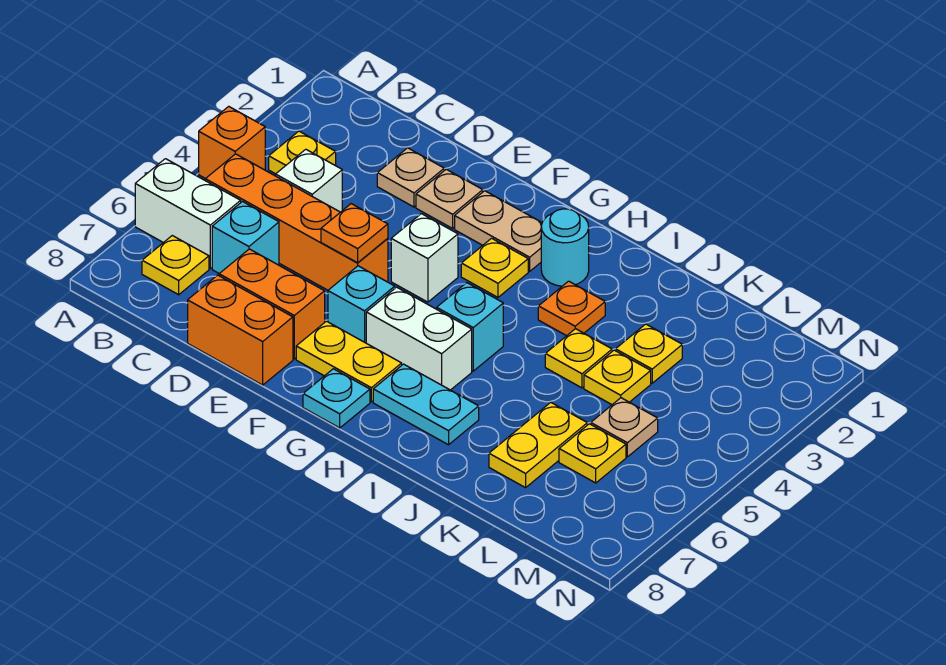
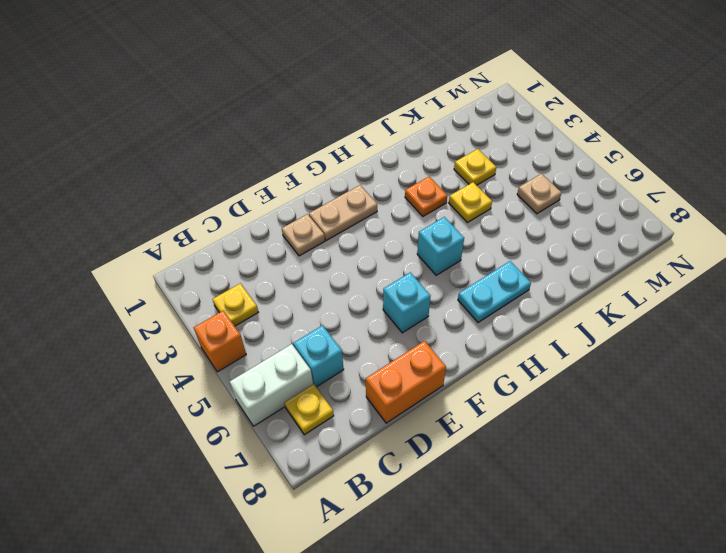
none -> orange 1x4 brick [205,154,388,290]
none -> white 1x1 brick [276,149,342,212]
none -> tan 1x1 plate [377,148,444,207]

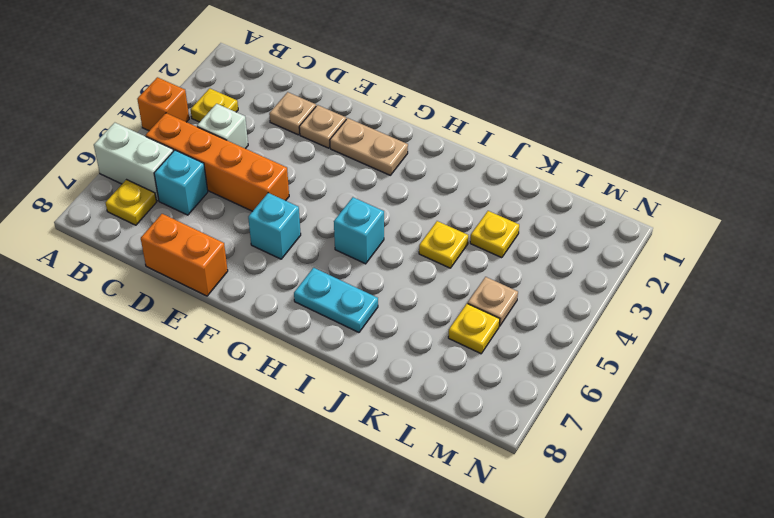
none -> orange 1x2 brick [219,249,325,359]
none -> white 1x1 brick [391,214,458,302]
none -> yellow 1x2 plate [296,321,402,402]

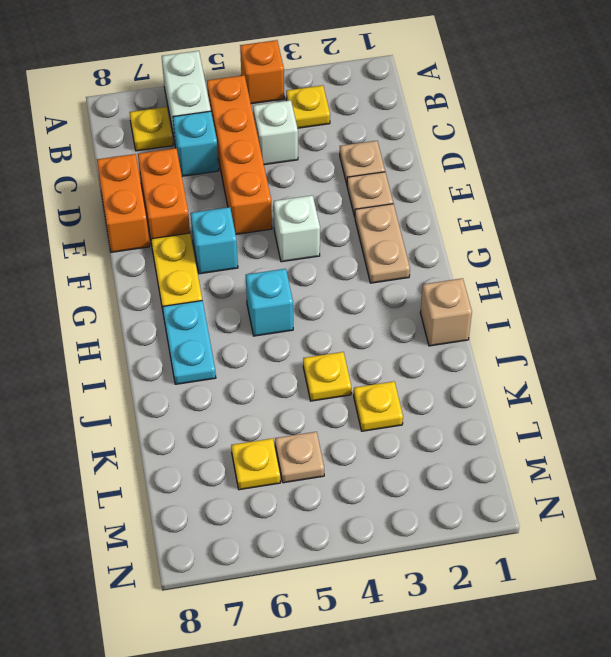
tan 1x1 brick [420,278,472,346] -> none
none -> yellow 1x1 plate [461,238,528,297]
none -> white 1x2 brick [366,287,472,390]
none -> cyan 1x1 plate [303,369,370,428]

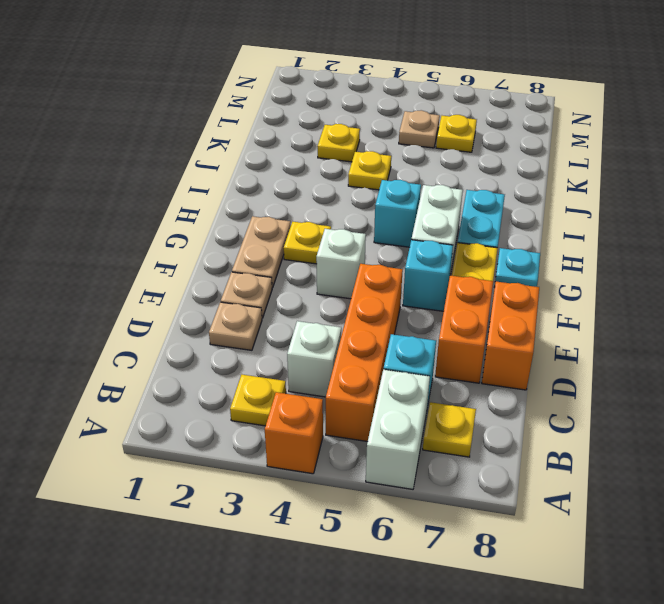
none -> cyan 1x1 round brick [541,209,589,286]
none -> orange 1x1 plate [538,281,605,336]
none -> yellow 1x1 plate [584,350,651,405]

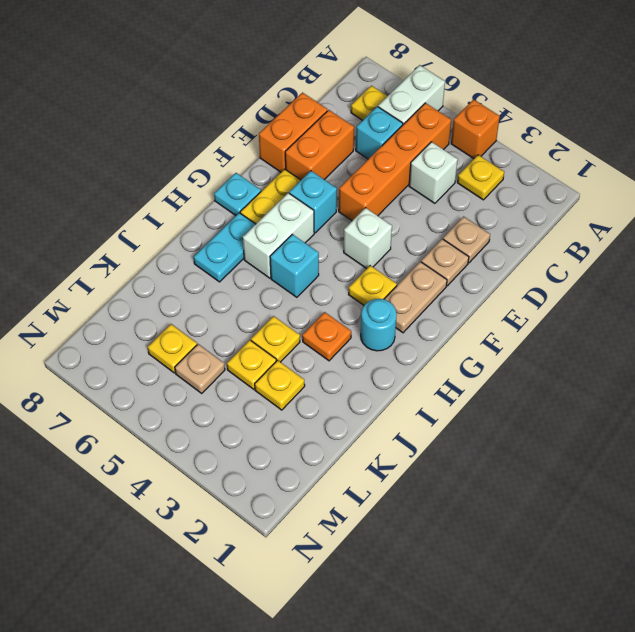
none -> yellow 1x2 plate [489,402,587,488]
none -> orange 1x1 plate [321,204,388,263]

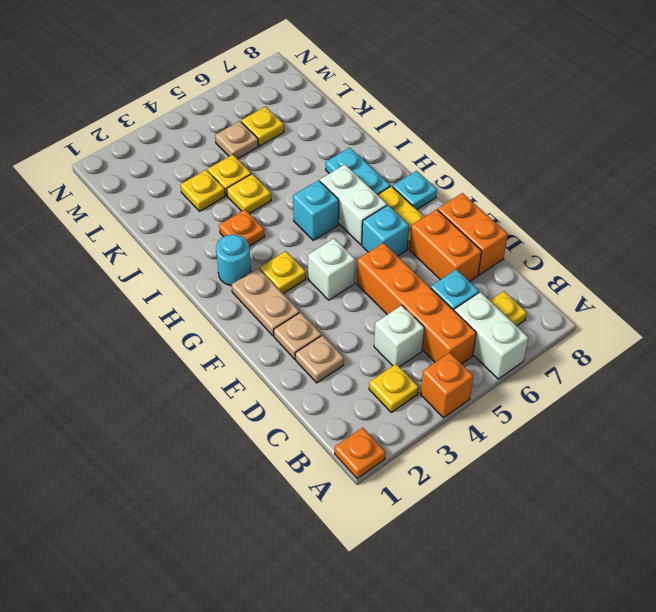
orange 1x1 plate [335,427,386,479] -> orange 1x1 plate moved to [321,204,388,263]
none -> yellow 1x2 plate [489,402,587,488]

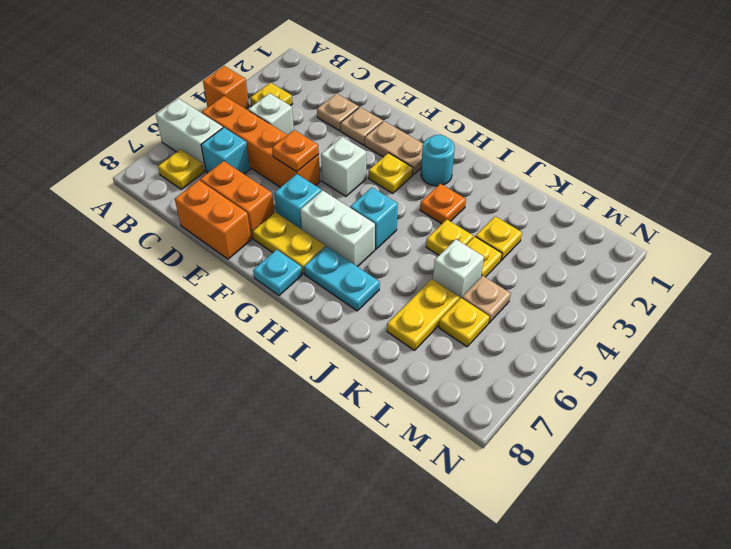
white 1x1 brick [433,239,484,299] -> none

